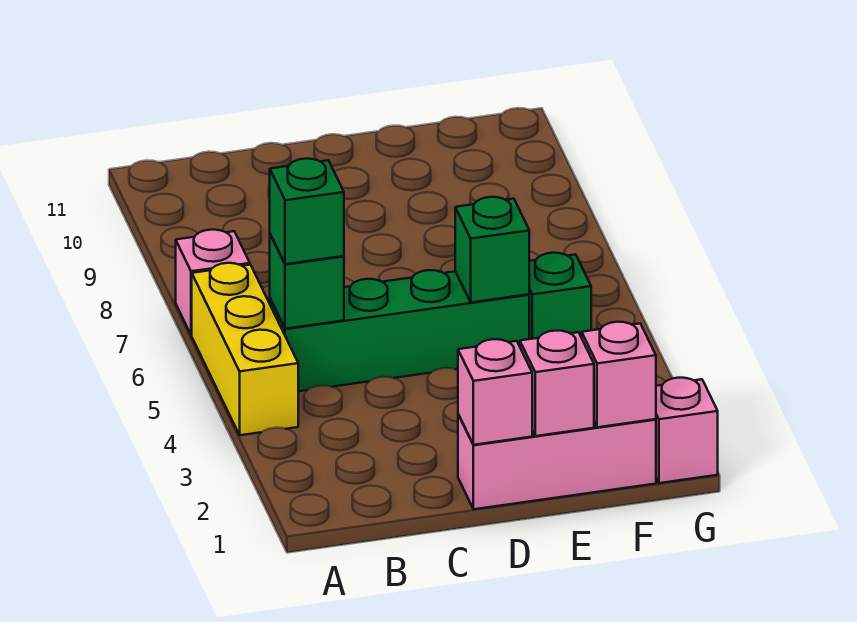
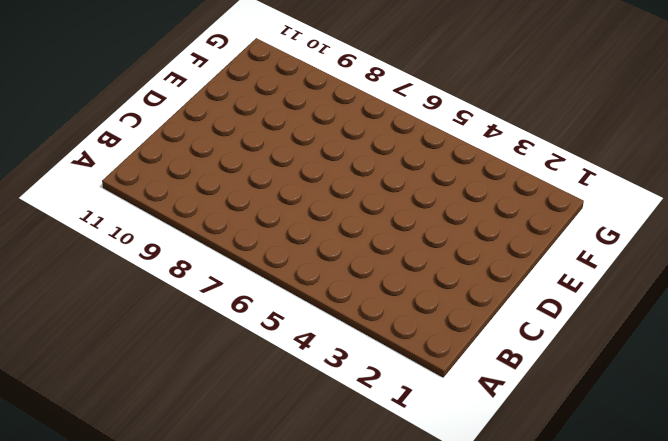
none -> yellow 1x3 brick [192,263,298,435]
none -> pink 1x1 brick [176,230,250,335]
none -> green 1x4 brick [270,270,529,391]

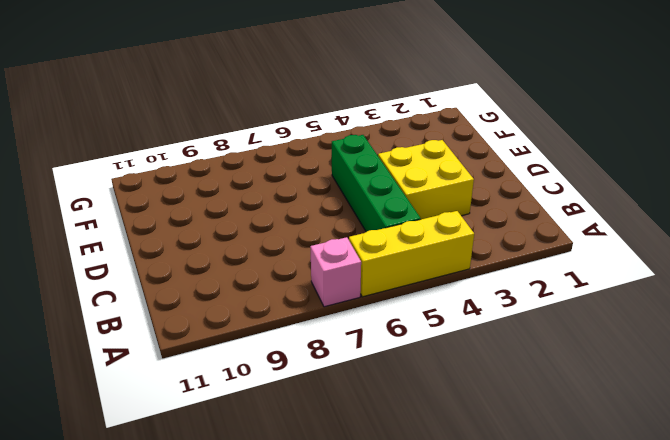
yellow 2x2 brick [378,140,474,219] -> none
none -> pink 1x3 brick [458,414,656,509]
none -> green 1x1 brick [529,253,591,339]
none -> pink 1x1 brick [656,378,718,483]

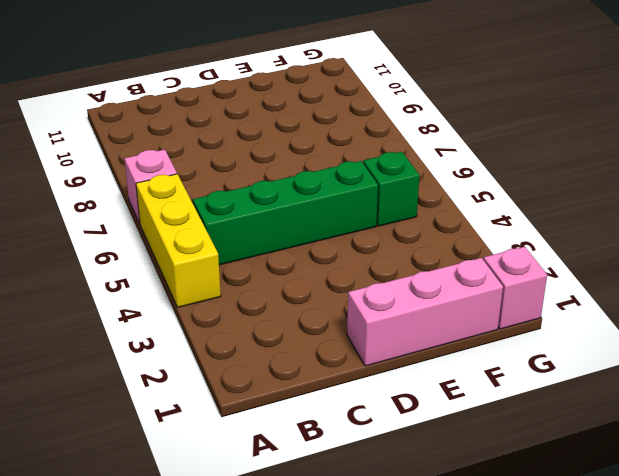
none -> green 1x1 brick [270,234,344,329]
none -> pink 1x1 brick [458,339,532,445]
none -> pink 1x1 brick [520,331,594,436]

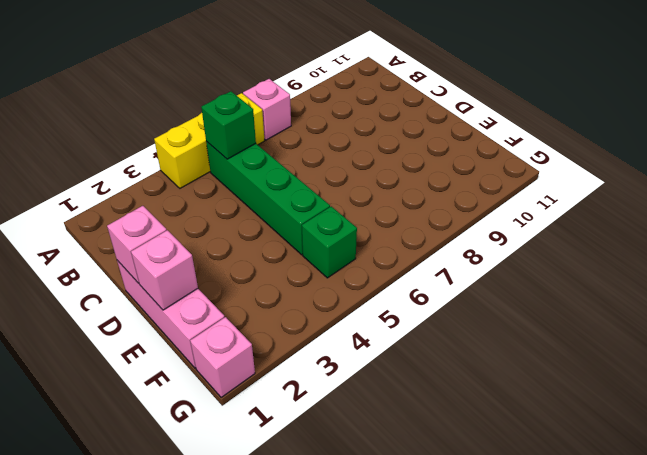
none -> green 1x1 brick [455,197,529,302]
none -> pink 1x1 brick [582,322,656,427]
none -> green 1x1 brick [270,159,344,264]

